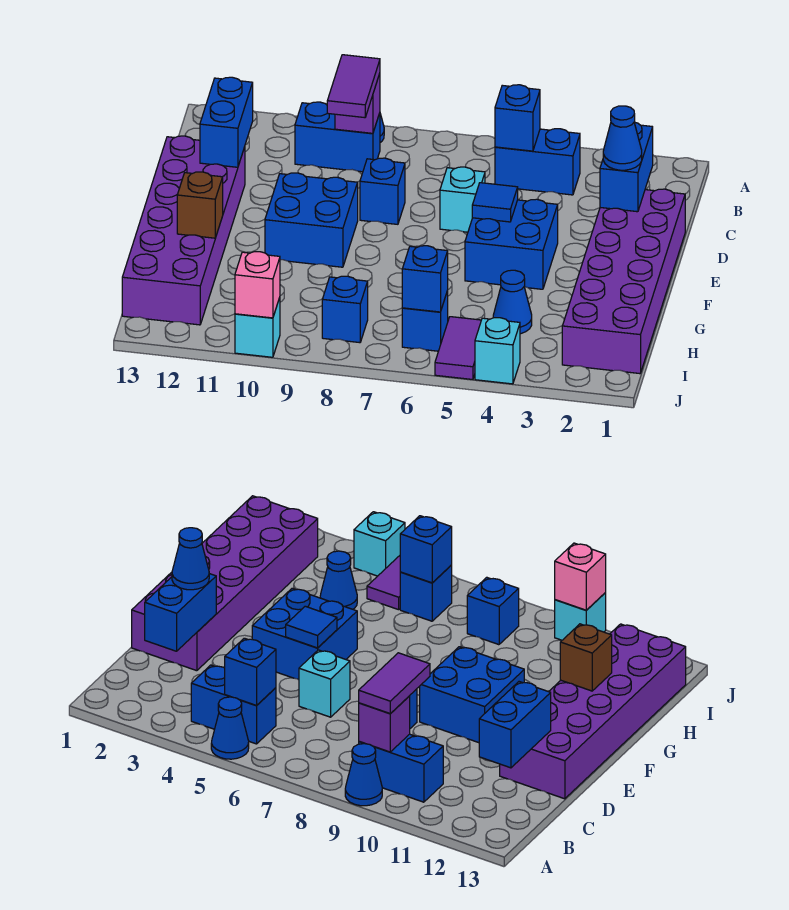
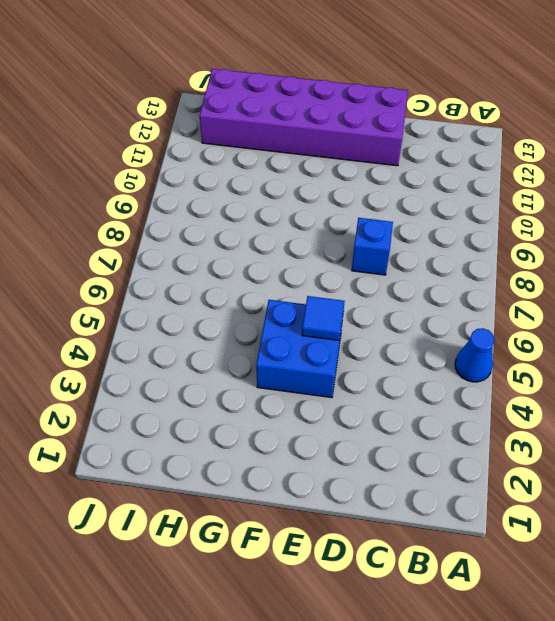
none -> blue 1x1 cone [345,744,382,806]
none -> blue 1x2 brick [495,129,580,195]
none -> blue 1x2 brick [295,102,380,172]

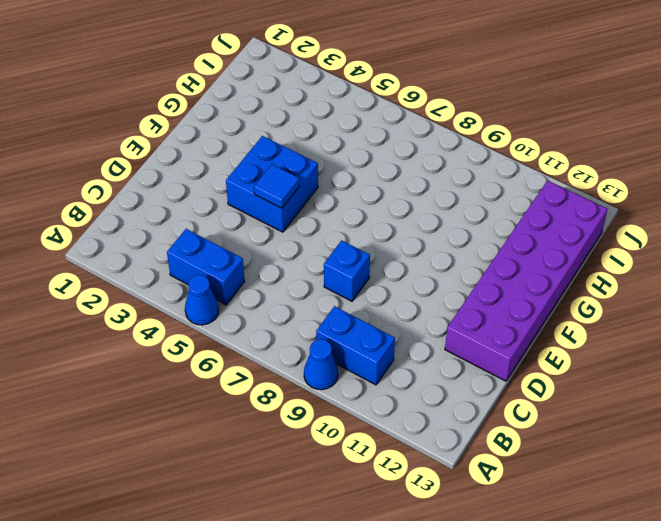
none -> purple 2x6 brick [562,189,685,374]
none -> cyan 1x1 brick [440,167,485,232]
none -> blue 2x2 brick [265,173,358,267]

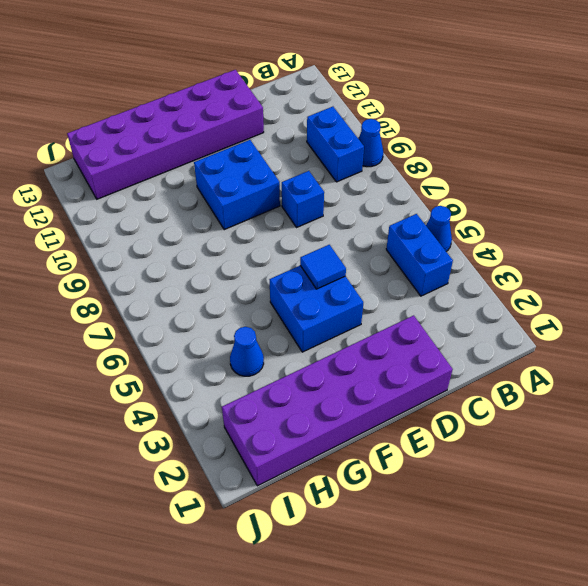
none -> cyan 1x1 brick [440,167,485,232]
none -> purple 1x2 tile [435,317,481,379]
none -> blue 1x1 brick [402,291,448,351]

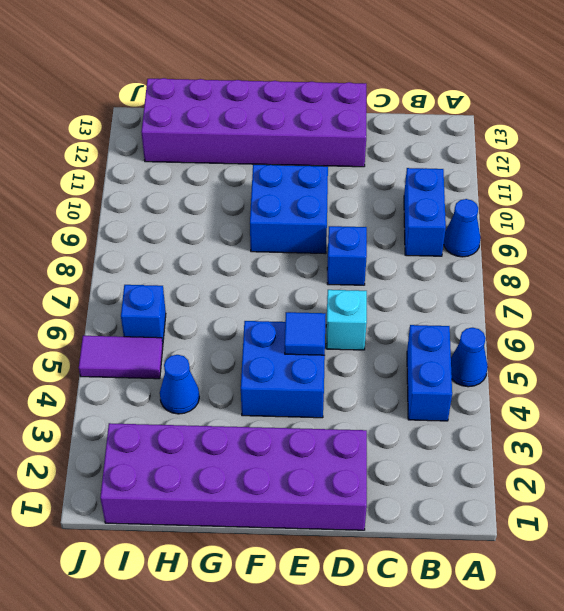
none -> blue 1x1 brick [322,276,368,343]
none -> cyan 1x1 brick [475,318,520,384]
none -> cyan 1x1 brick [235,297,280,357]

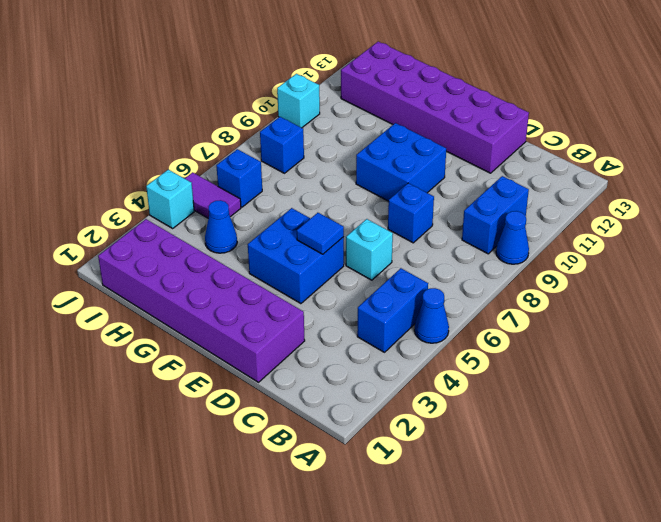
none -> blue 1x1 brick [495,85,540,151]
none -> purple 1x1 brick [335,74,380,133]
none -> blue 1x2 brick [600,122,653,212]

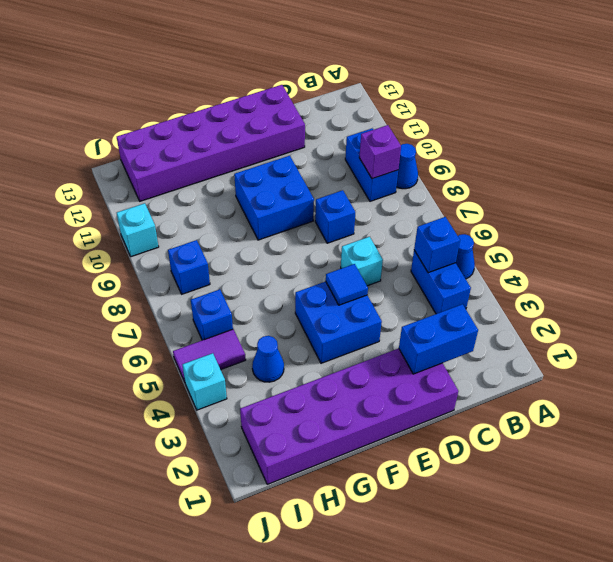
none -> blue 1x2 brick [200,77,253,167]
none -> brown 1x1 brick [177,172,223,238]
none -> blue 1x1 brick [402,246,448,312]

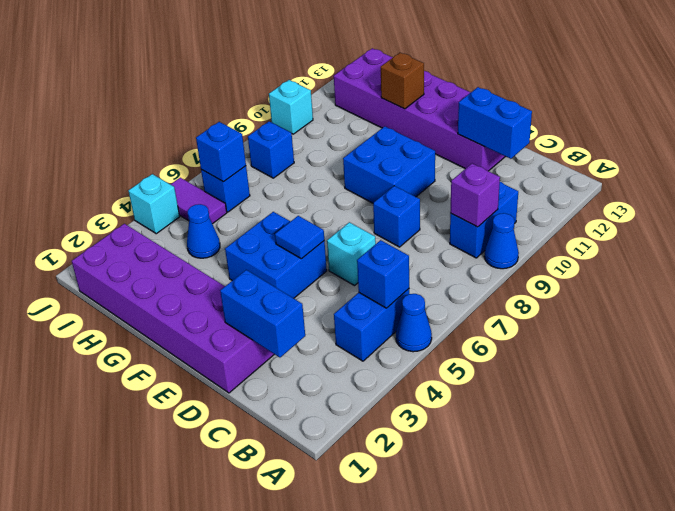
none -> pink 1x1 brick [235,252,280,318]
none -> purple 1x2 tile [327,55,380,118]
none -> blue 1x1 cone [603,106,642,170]

